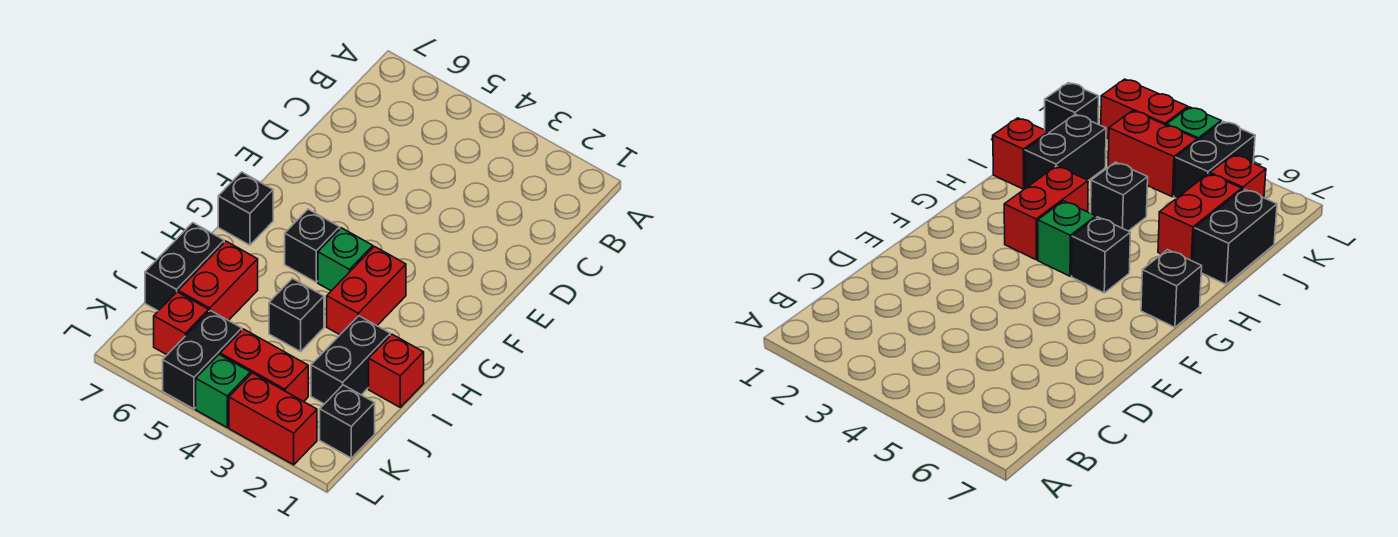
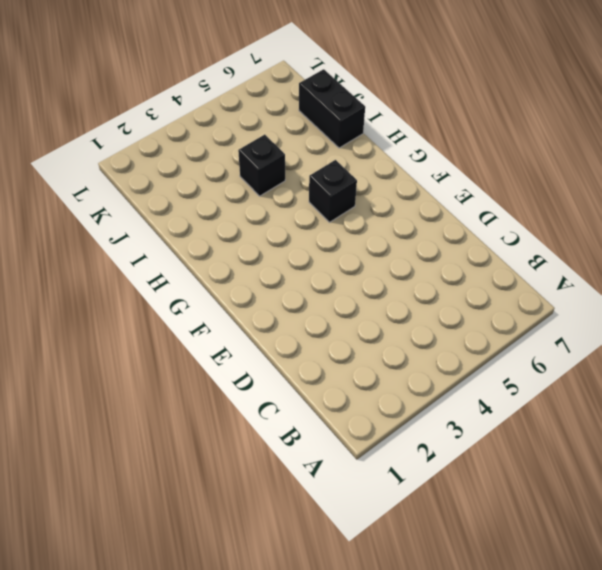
none -> red 1x2 brick [327,247,406,335]
none -> green 1x1 brick [318,228,373,291]
none -> black 1x1 brick [218,172,273,245]

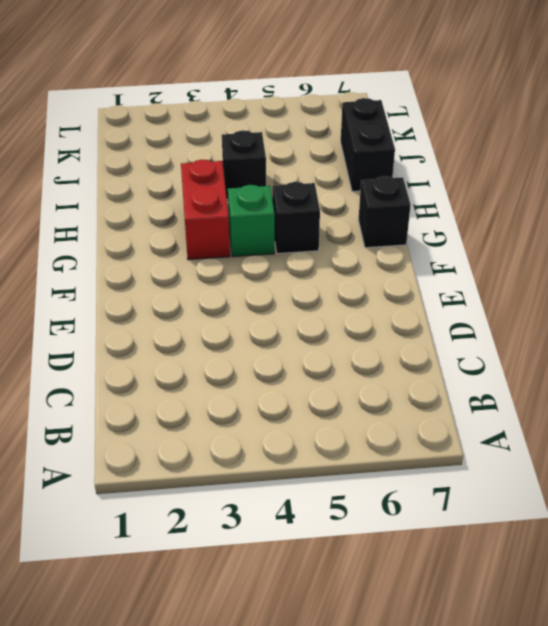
none -> red 1x1 brick [369,334,424,407]
none -> black 1x2 brick [311,316,390,404]
none -> red 1x2 brick [178,241,258,321]

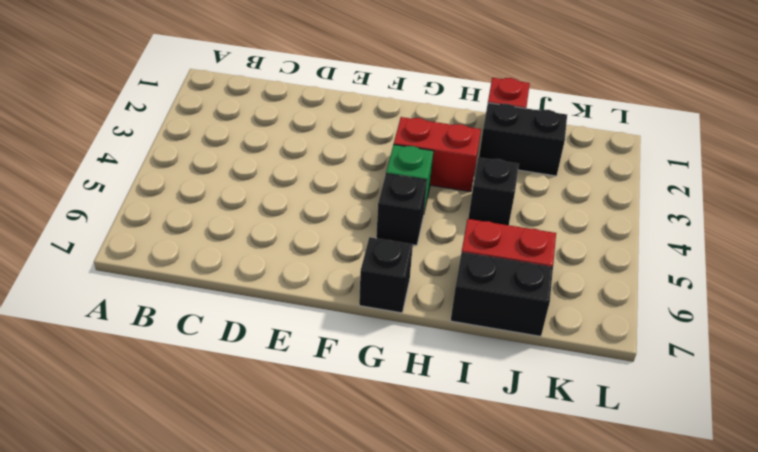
none -> black 1x1 brick [320,385,375,458]
none -> red 1x2 brick [220,329,308,402]
none -> black 1x2 brick [163,310,242,409]

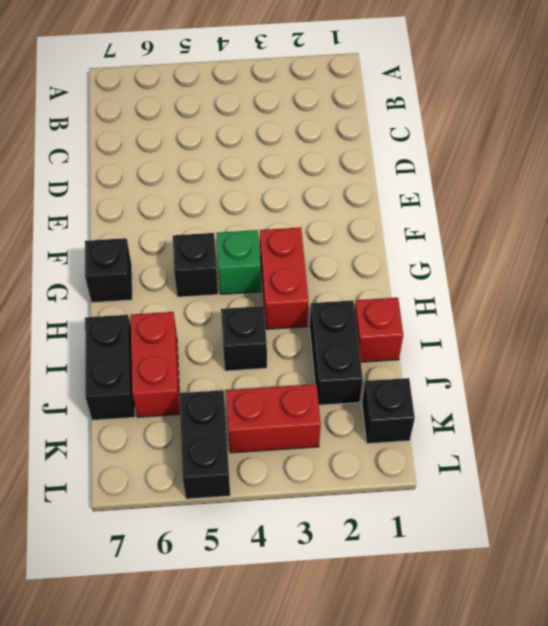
none -> red 1x1 brick [154,292,209,355]
none -> red 1x2 brick [229,373,317,465]
none -> green 1x1 brick [196,354,251,427]

